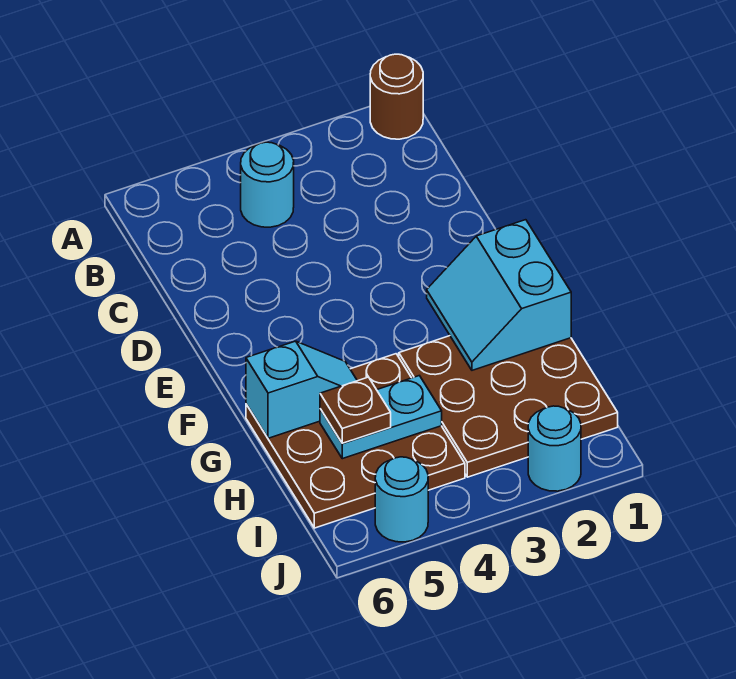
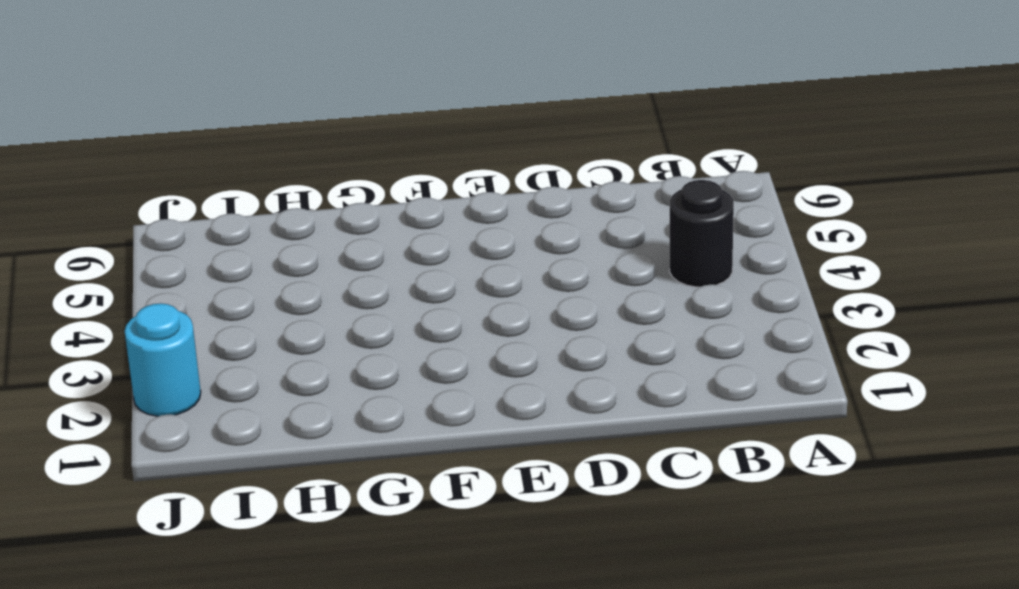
black 1x1 round brick [669,180,734,287] -> cyan 1x1 round brick [241,142,294,227]
none -> brown 1x1 round brick [370,54,423,139]
none -> brown 3x3 plate [399,336,618,477]

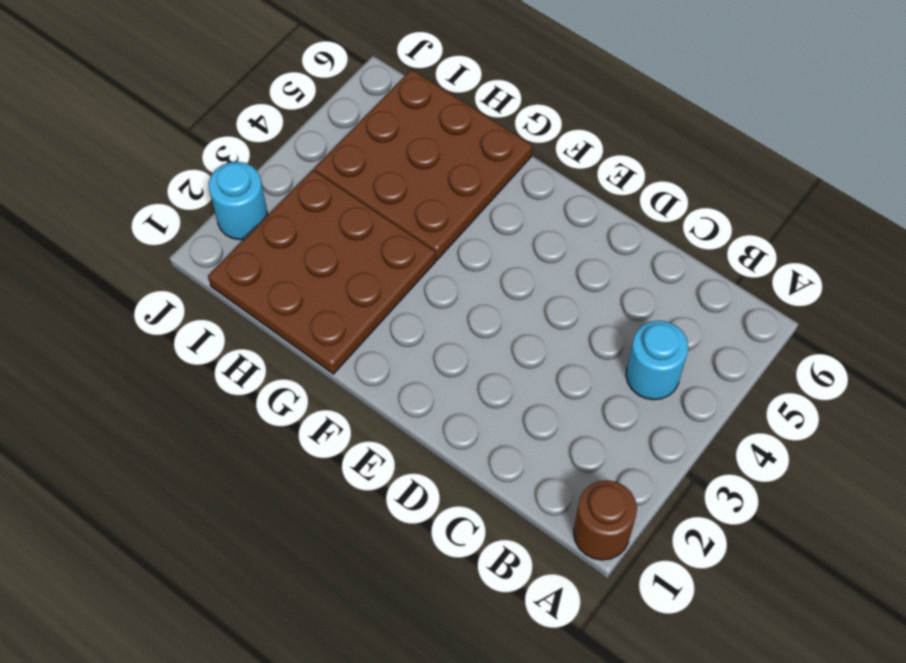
none -> cyan 1x1 round brick [375,457,428,542]
none -> cyan 2x2 slope [427,220,571,370]

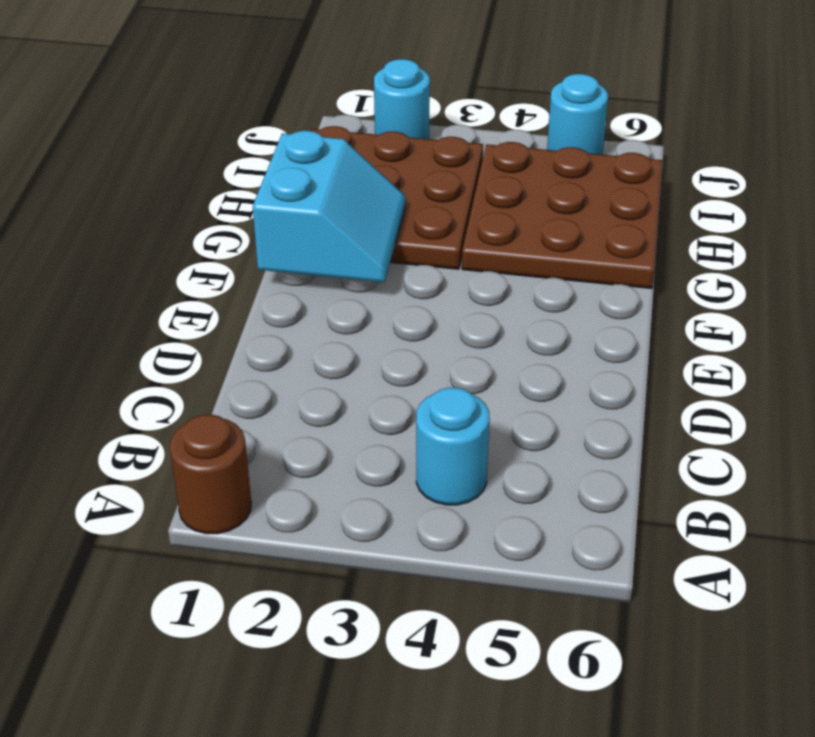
none -> cyan 1x2 slope [246,341,357,438]
none -> cyan 1x2 plate [320,376,442,459]

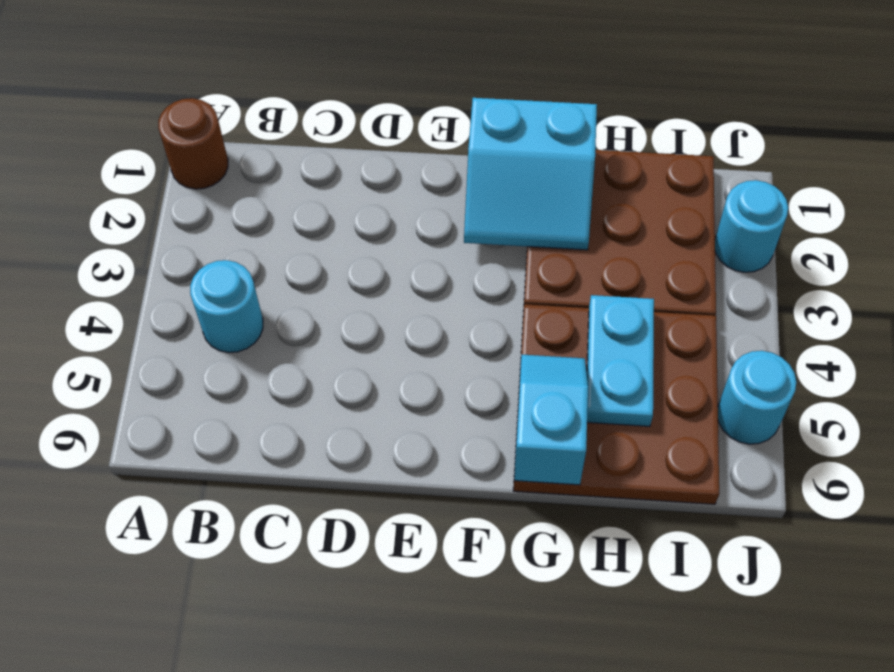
none -> brown 1x1 plate [320,377,391,443]

